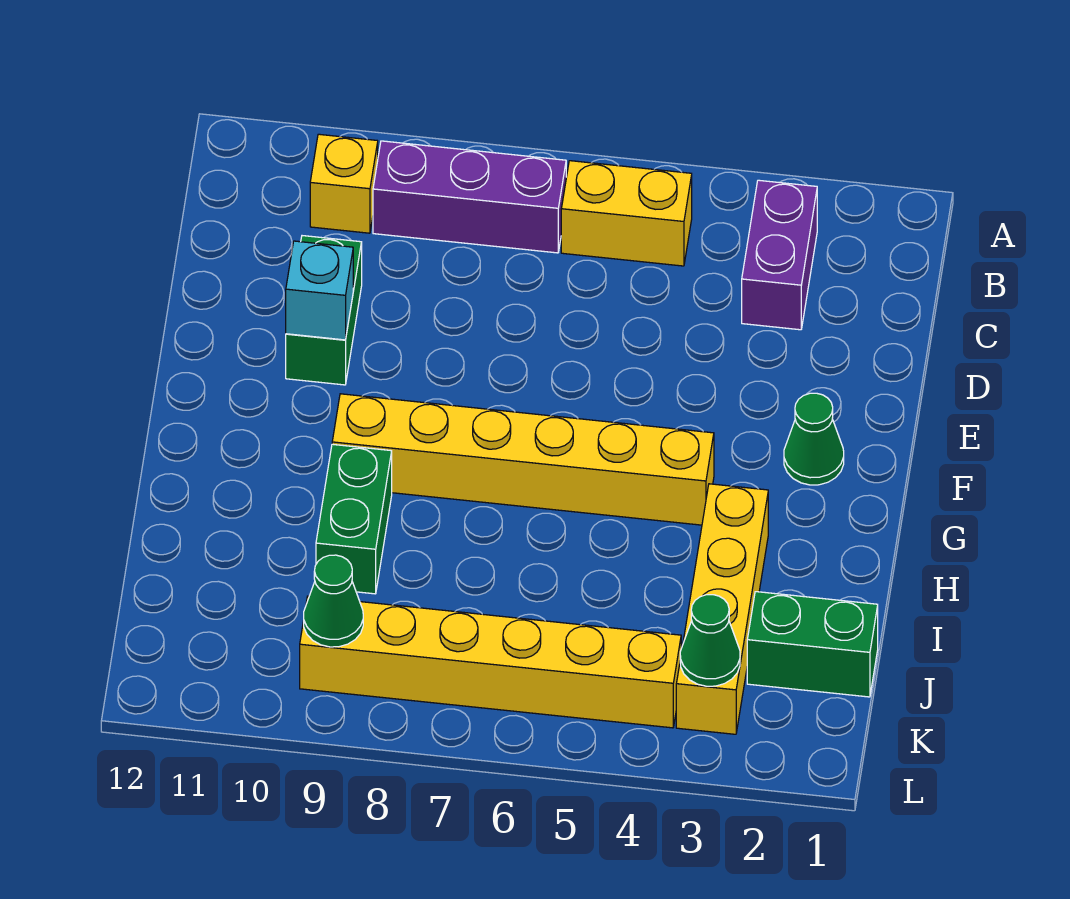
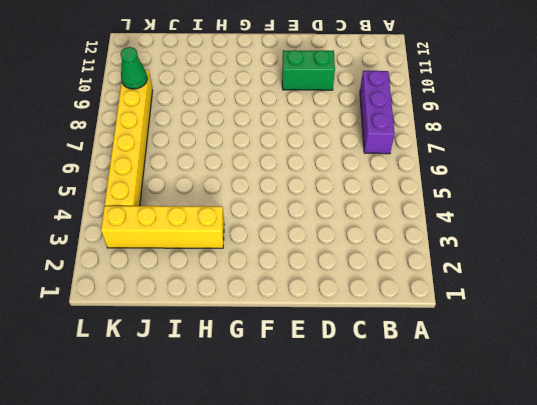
none -> purple 1x2 brick [742,180,817,330]
none -> yellow 1x2 brick [561,161,692,266]
none -> yellow 1x1 brick [310,134,378,233]

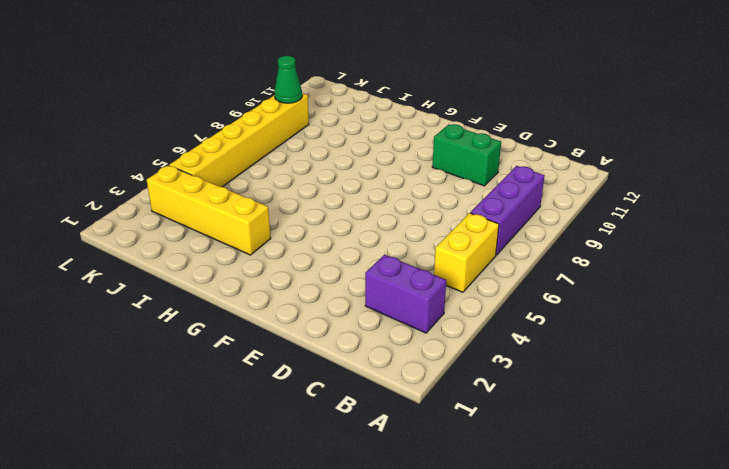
none -> yellow 1x1 brick [310,134,378,233]
none -> green 1x1 cone [784,393,844,485]
none -> yellow 1x6 brick [332,394,714,525]

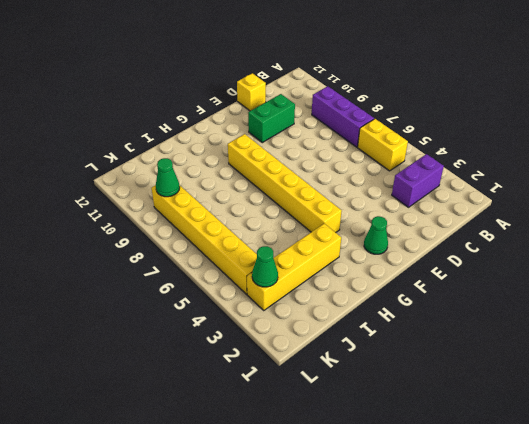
yellow 1x1 brick [237,73,266,111] -> yellow 1x1 brick moved to [310,134,378,233]
none -> green 1x2 brick [316,444,392,594]
none -> green 1x2 brick [747,592,878,697]
none -> cyan 1x1 brick [286,241,353,340]

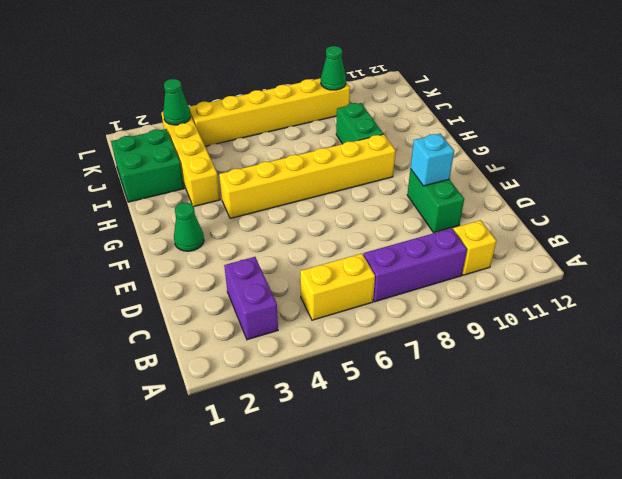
green 2x2 brick [111,129,184,202] -> green 1x2 brick [747,592,878,697]

